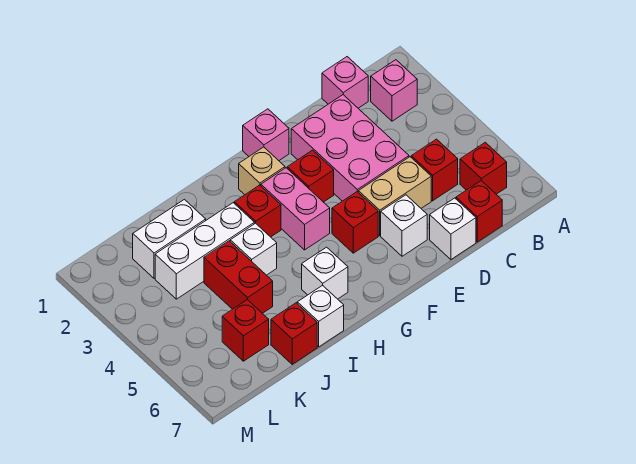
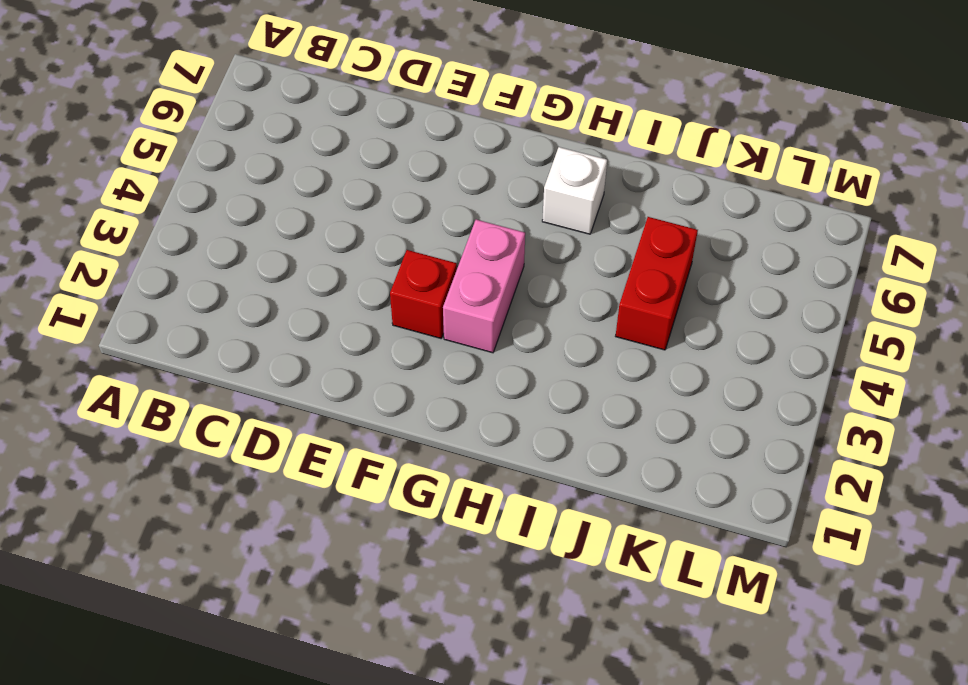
none -> pink 1x1 brick [371,60,417,121]
none -> red 1x1 brick [460,142,507,194]
none -> pink 1x1 brick [322,57,368,108]

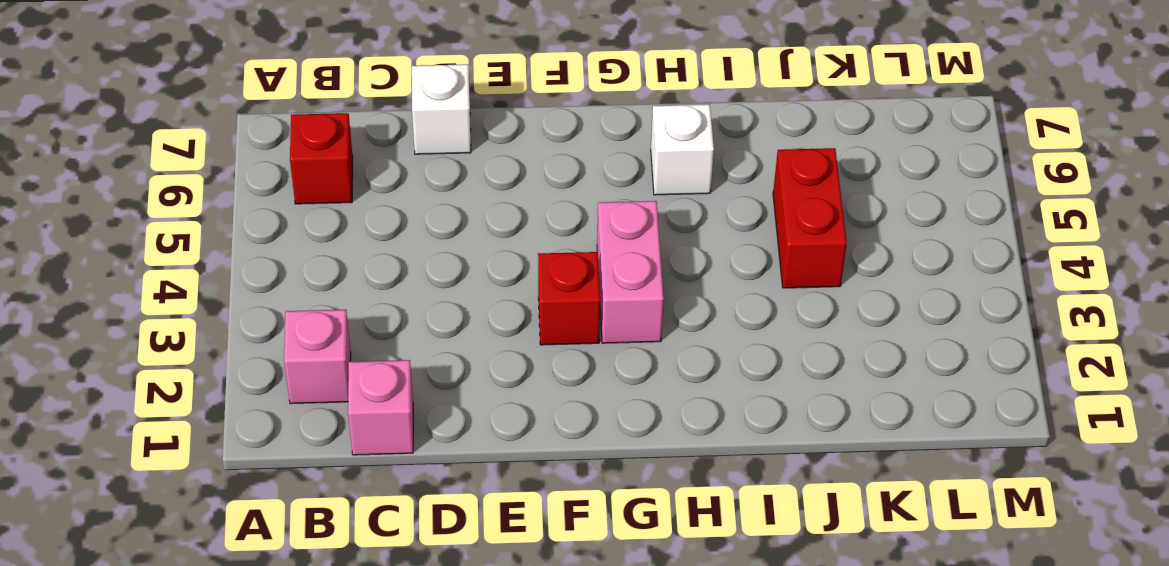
none -> red 1x1 brick [411,139,458,201]
none -> red 1x1 brick [456,181,502,242]
none -> pink 2x3 brick [291,95,409,201]

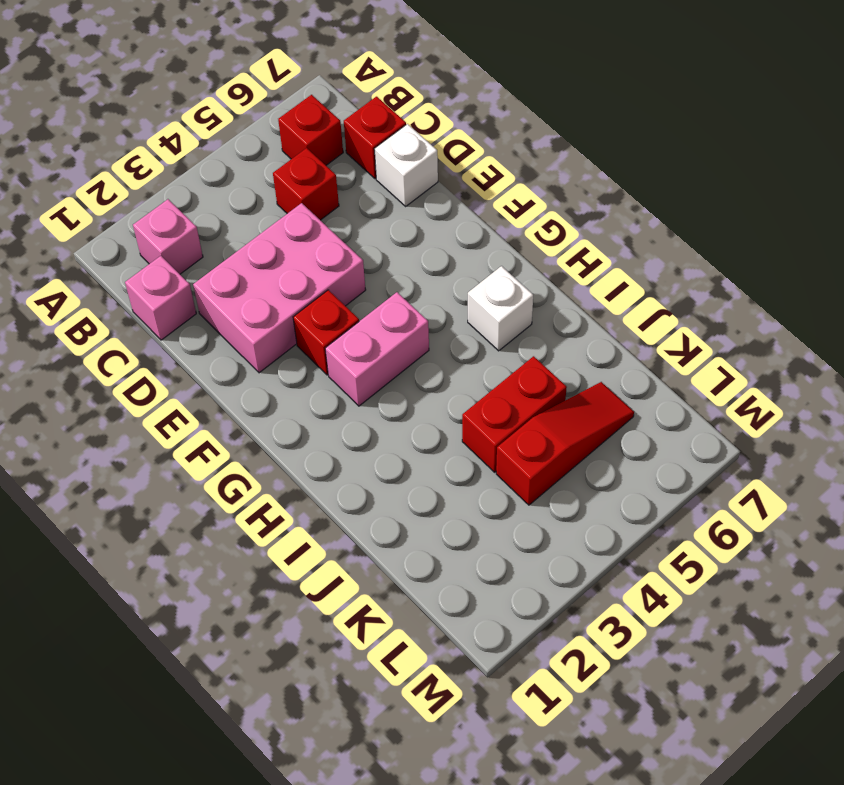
red 1x3 slope [496,382,634,505] -> red 1x1 brick [222,300,269,361]
none -> tan 1x2 brick [358,157,431,236]
none -> white 1x1 brick [381,195,427,256]
none -> pink 1x1 brick [243,109,289,161]

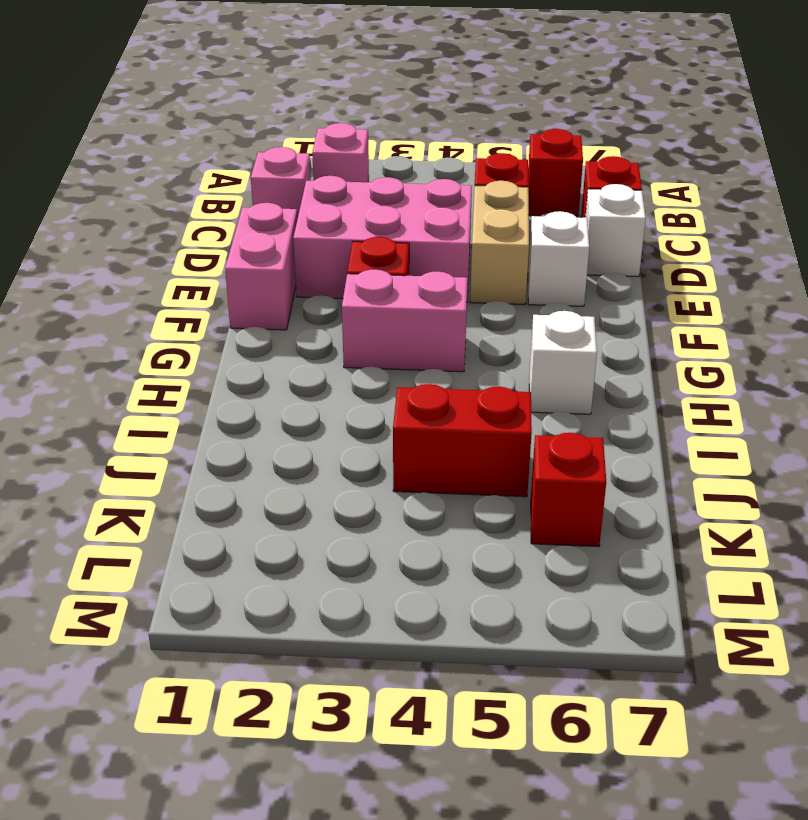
pink 1x2 brick [225,203,297,330] -> pink 1x1 brick [243,109,289,161]
none -> red 1x1 brick [332,192,378,253]
none -> tan 1x1 brick [239,147,285,195]
none -> red 1x1 brick [234,185,281,237]

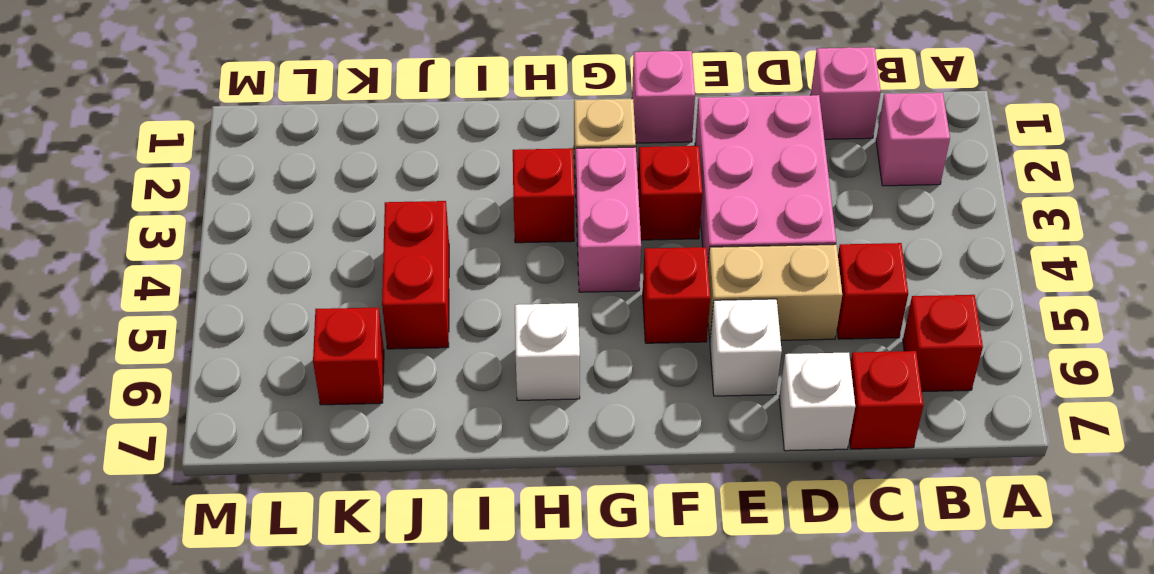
none -> white 1x3 brick [155,203,254,299]
none -> white 1x1 brick [230,223,277,275]
none -> white 1x1 brick [297,285,344,347]

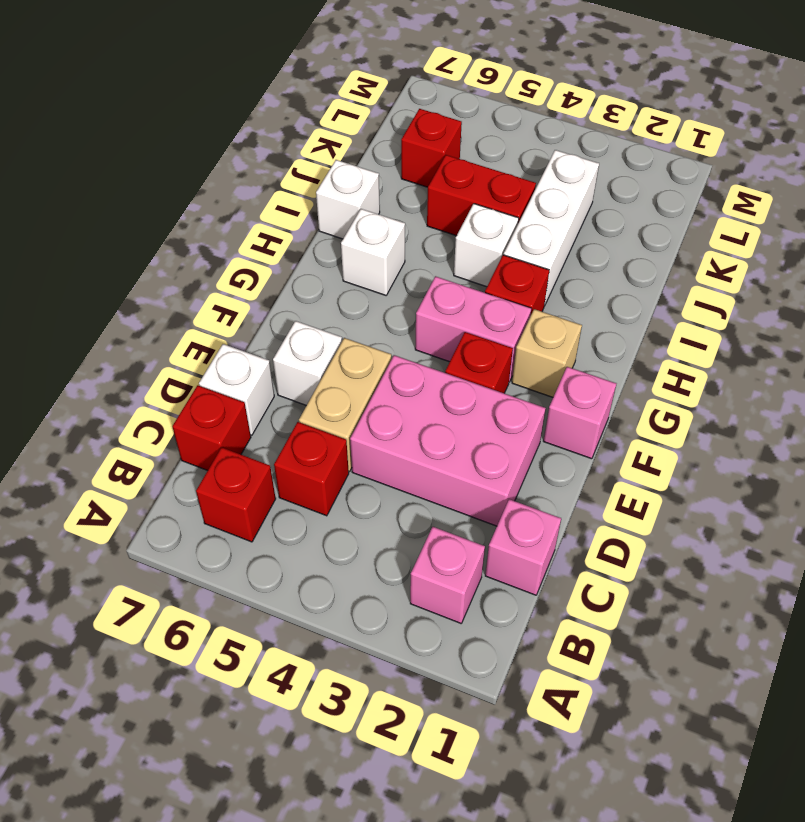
none -> red 1x1 brick [332,192,378,253]
none -> white 1x2 brick [133,199,206,278]
none -> red 1x1 brick [271,303,317,364]

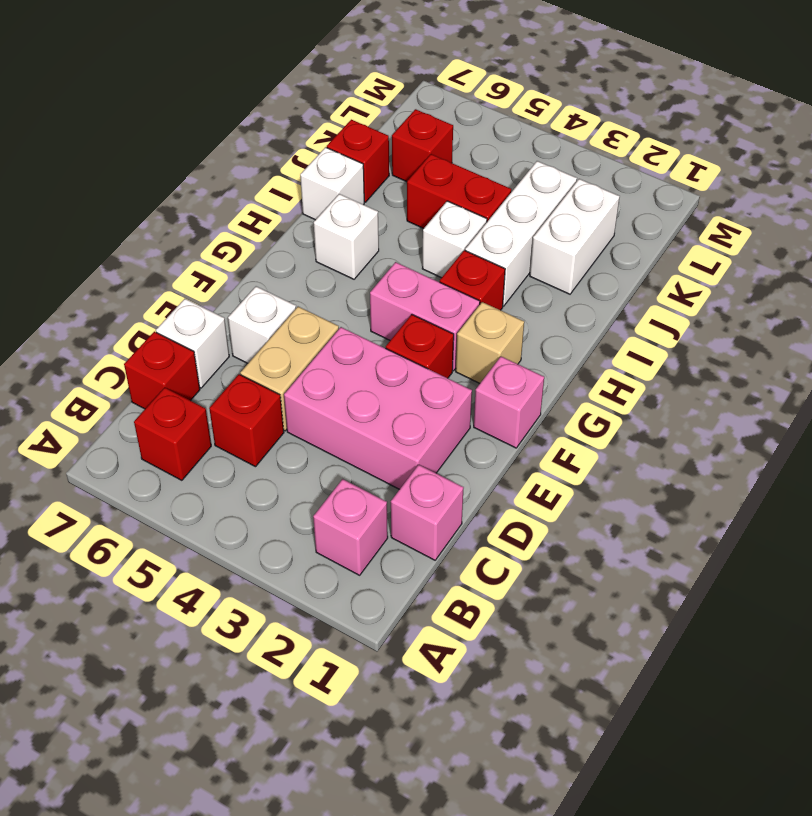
none -> red 1x1 brick [332,192,378,253]

